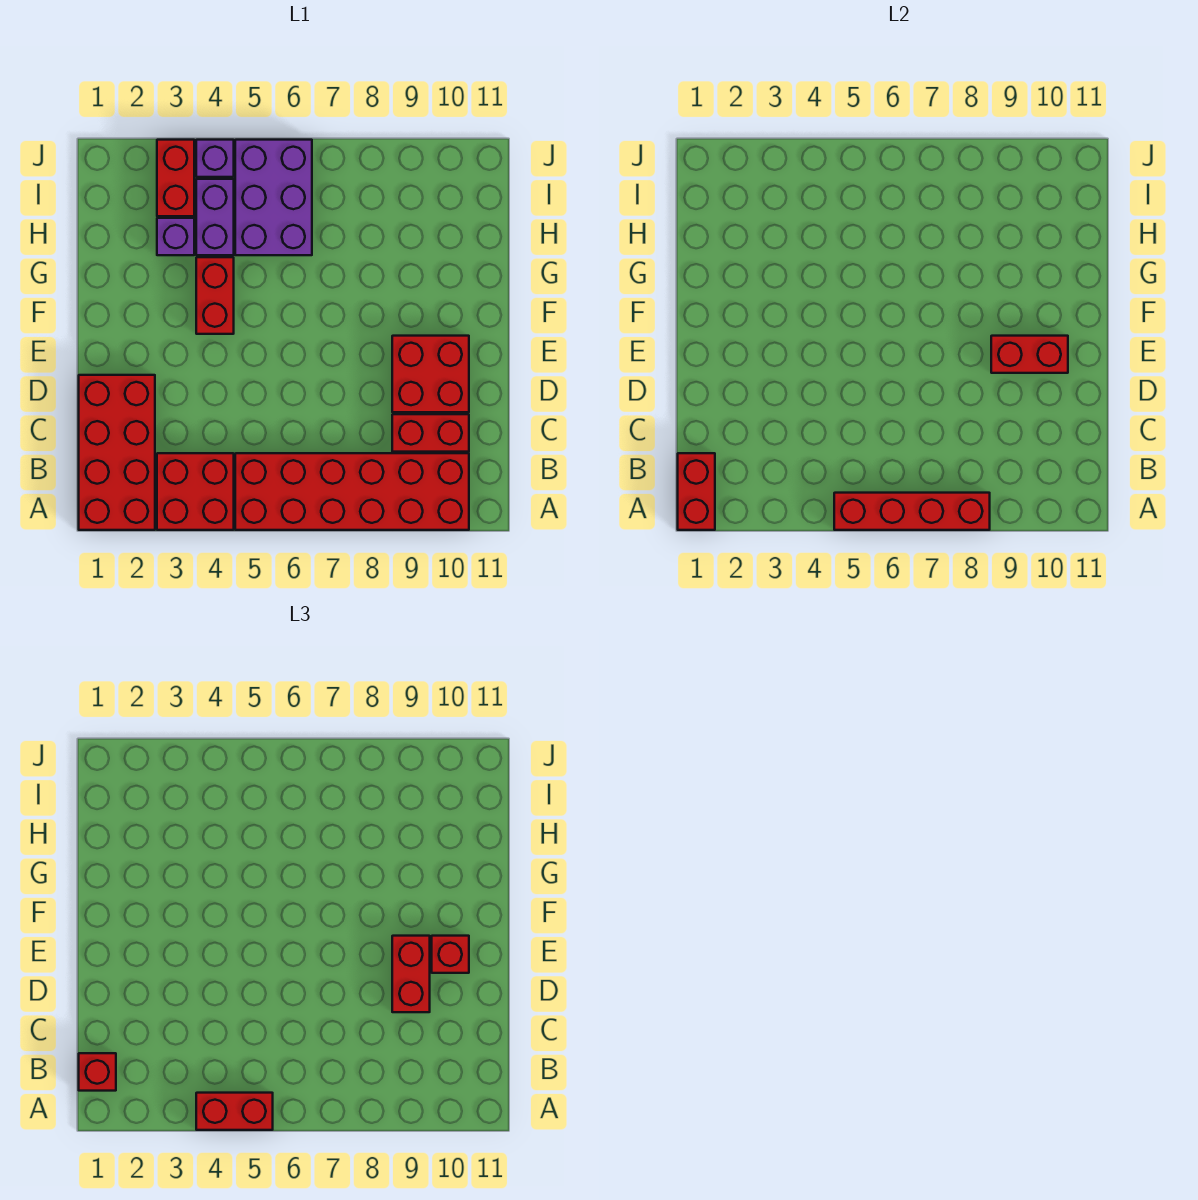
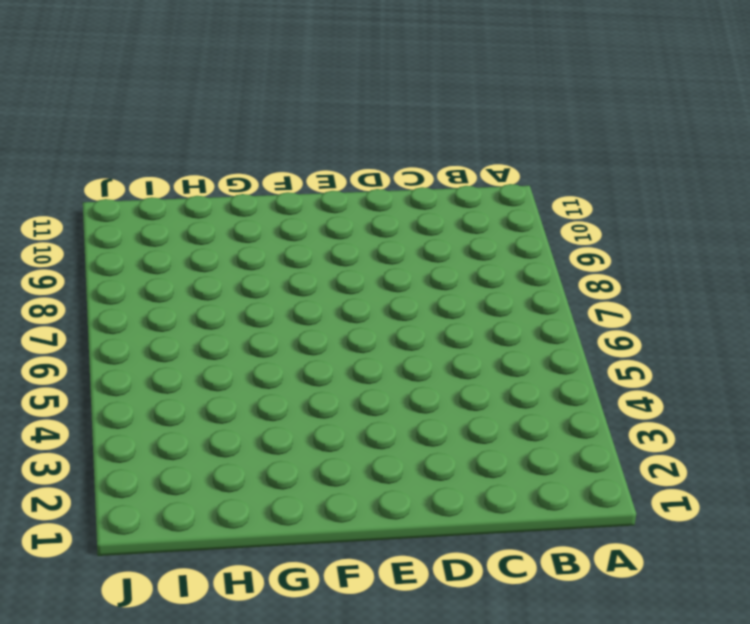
none -> red 2x4 brick [79,375,155,530]
none -> red 2x2 brick [157,453,234,530]
none -> red 2x6 brick [235,453,469,530]

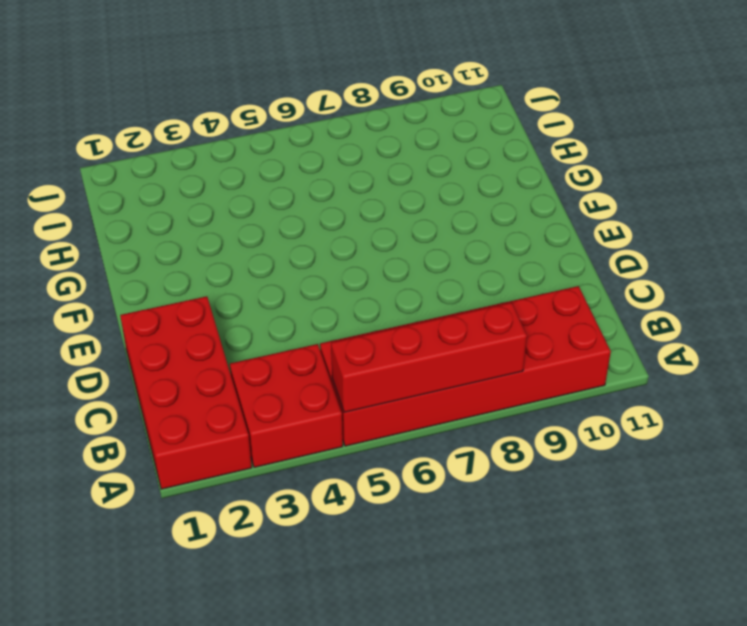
none -> red 1x2 brick [392,414,469,452]
none -> red 2x2 brick [392,336,469,412]
none -> red 1x2 brick [196,257,234,334]

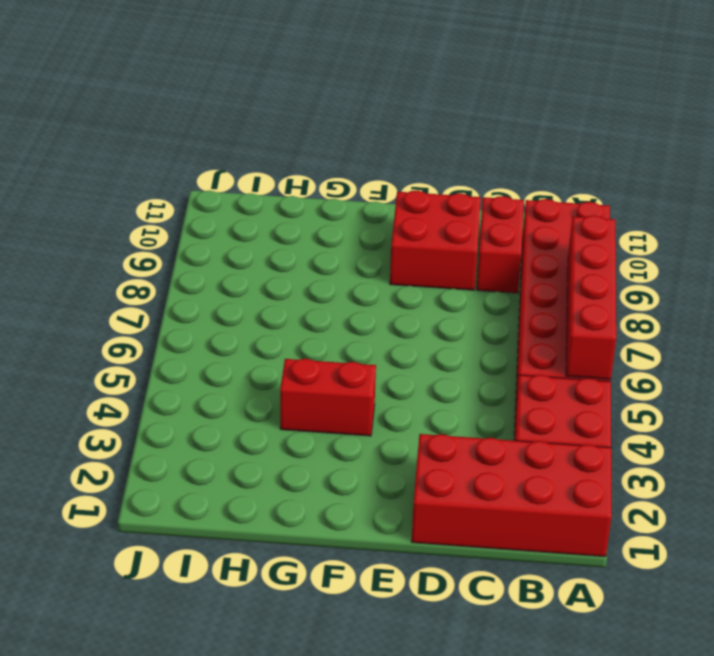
none -> purple 1x1 brick [157,218,194,255]
none -> purple 1x2 brick [196,179,234,255]
none -> purple 2x3 brick [235,140,312,255]

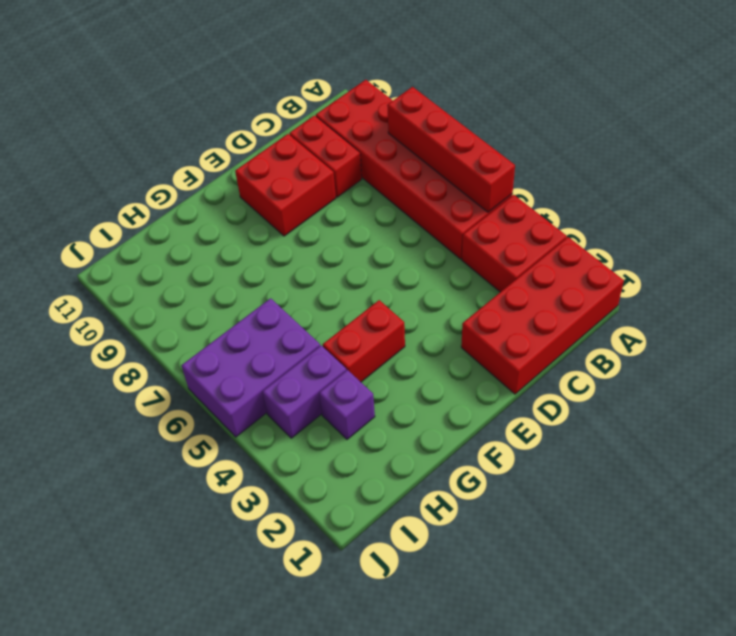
none -> red 1x2 brick [157,140,194,216]
none -> purple 1x1 brick [196,140,234,177]
none -> red 1x2 brick [678,453,715,530]

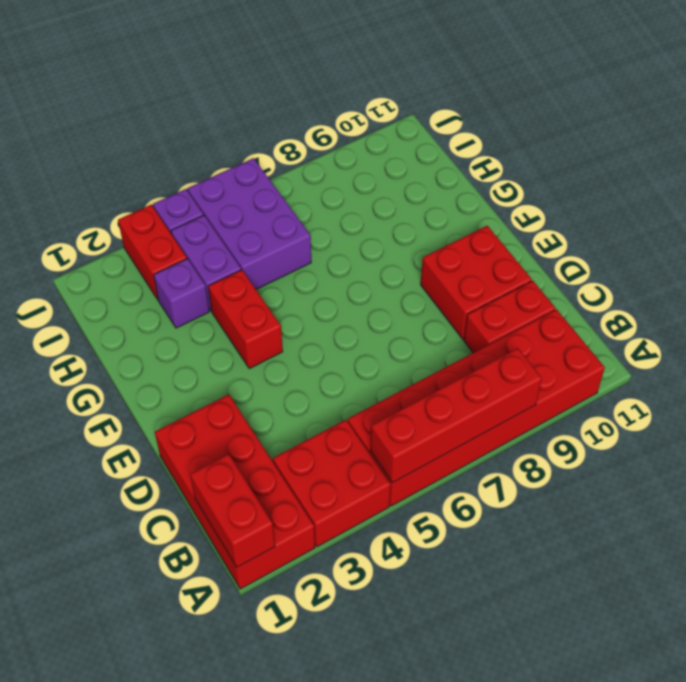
none -> red 1x2 brick [991,336,1068,373]
none -> red 1x2 brick [196,1093,273,1130]
none -> red 1x1 brick [79,1053,116,1091]

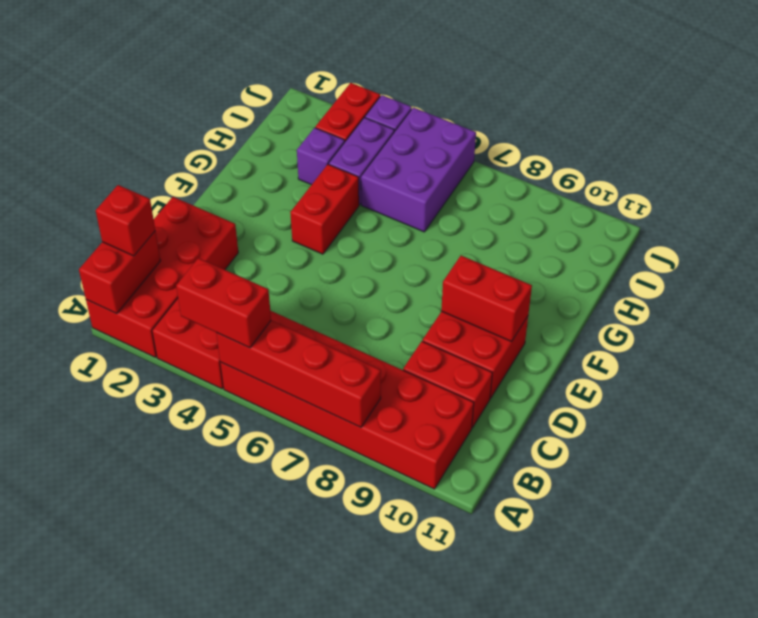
none -> red 1x2 brick [392,936,430,1012]
none -> red 1x1 brick [432,936,469,973]

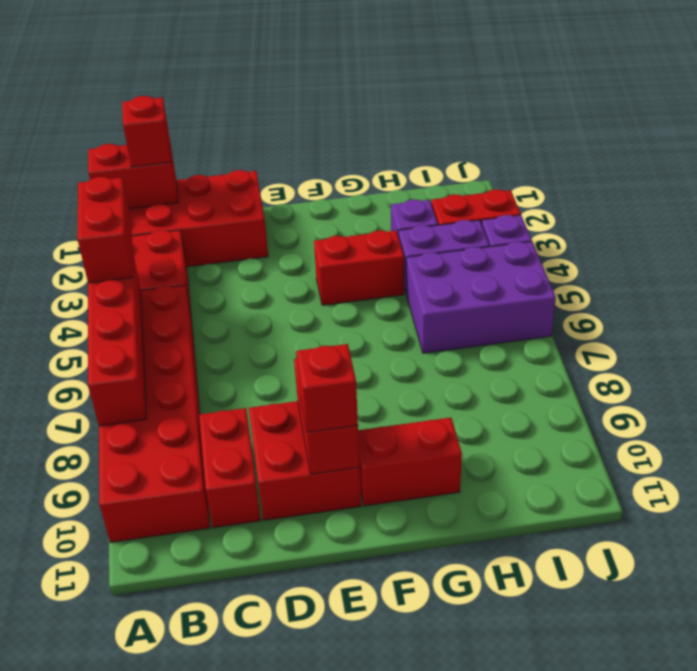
red 1x2 brick [358,418,462,506] -> red 1x2 brick moved to [392,936,430,1012]

